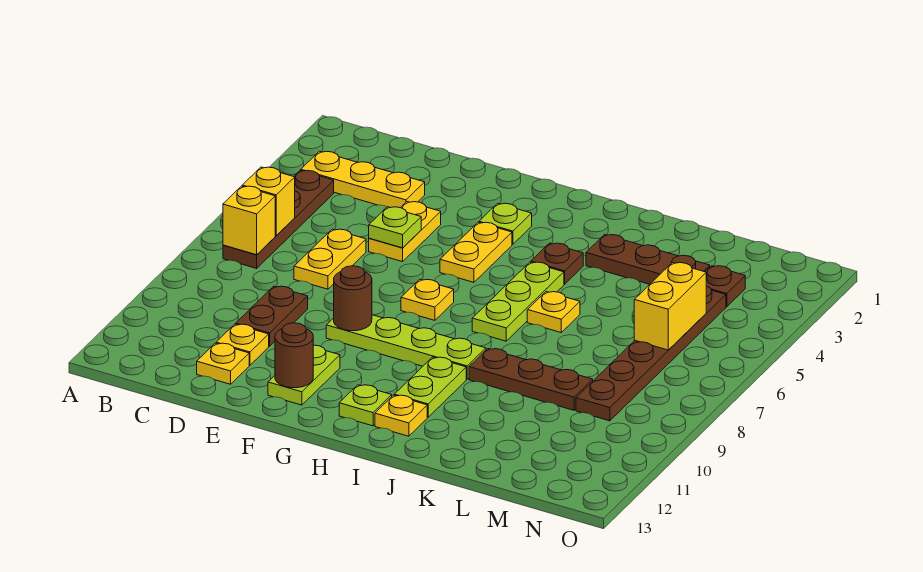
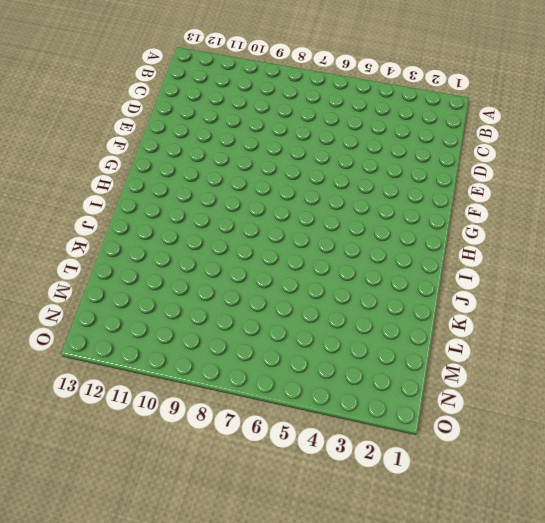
none -> yellow 1x3 plate [301,151,425,208]
none -> brown 1x4 plate [223,170,334,268]
none -> yellow 1x2 plate [294,229,366,289]

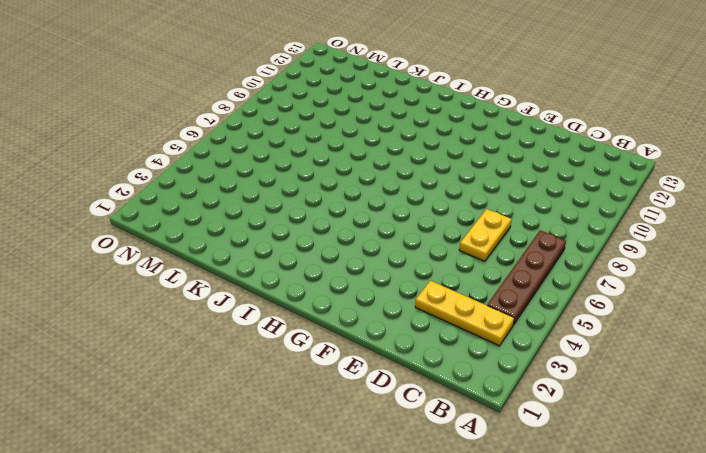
none -> brown 1x2 plate [236,286,308,346]
none -> yellow 1x1 plate [216,324,269,365]
none -> yellow 1x1 plate [197,343,249,384]

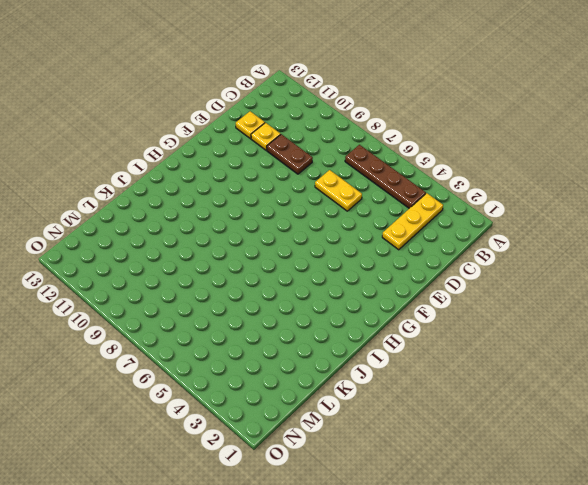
none -> yellow 1x2 plate [369,202,441,262]
none -> lime 1x4 plate [326,315,486,379]
none -> lime 1x2 plate [268,345,340,405]

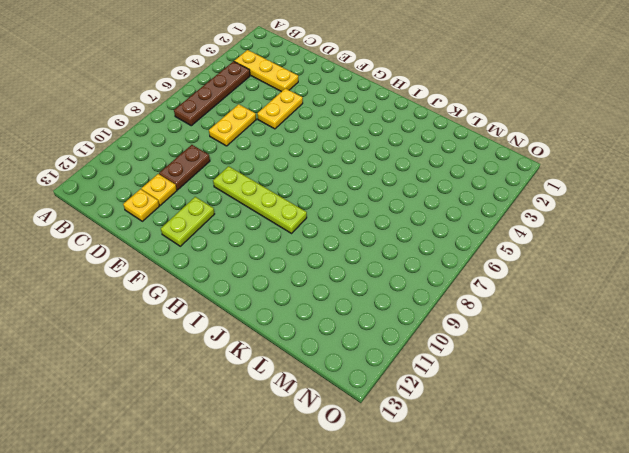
none -> lime 1x1 plate [479,203,532,244]
none -> yellow 1x2 plate [440,222,512,282]
none -> yellow 1x1 plate [401,279,454,320]

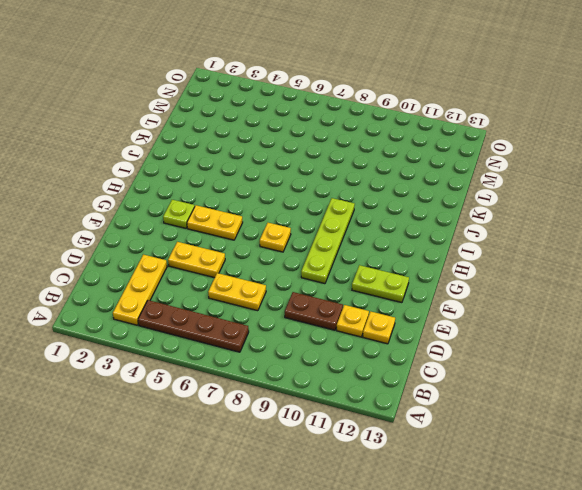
none -> lime 1x1 plate [339,385,392,426]
none -> brown 1x1 plate [531,243,583,284]
none -> lime 1x3 plate [472,262,564,341]

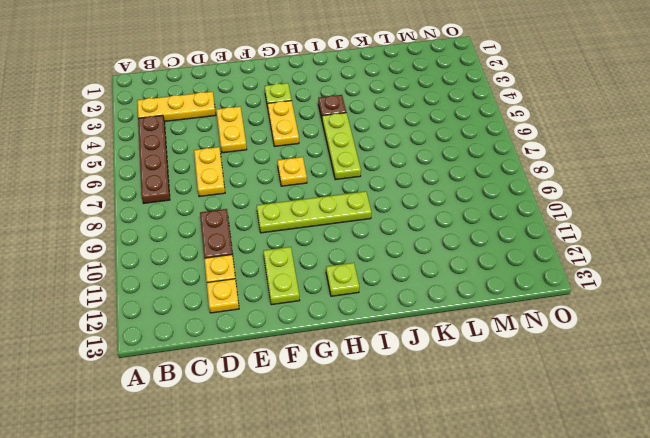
none -> lime 1x2 plate [394,357,466,417]
none -> yellow 1x1 plate [375,395,427,436]
none -> brown 1x3 plate [586,234,710,284]

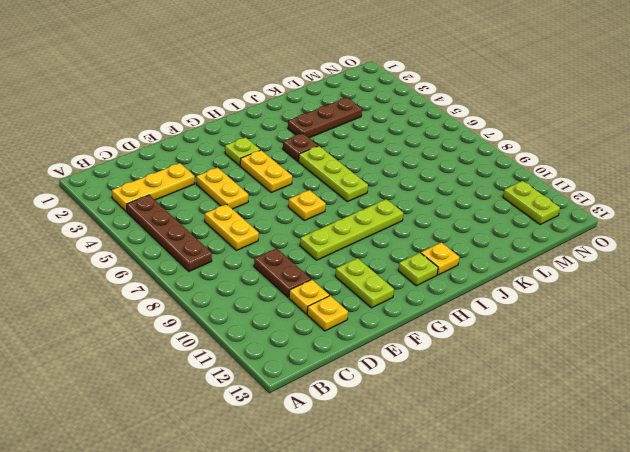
lime 1x2 plate [503,181,560,225] -> lime 1x2 plate moved to [394,357,466,417]
none -> yellow 1x1 plate [527,292,580,332]
none -> brown 1x3 plate [469,349,593,410]
none -> brown 1x1 plate [705,266,745,307]

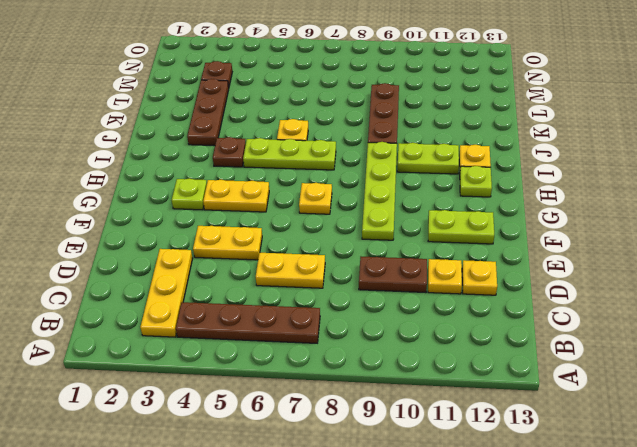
none -> brown 1x6 plate [576,286,726,421]
none -> yellow 1x1 brick [242,167,295,236]
none -> yellow 1x1 brick [223,186,275,255]

